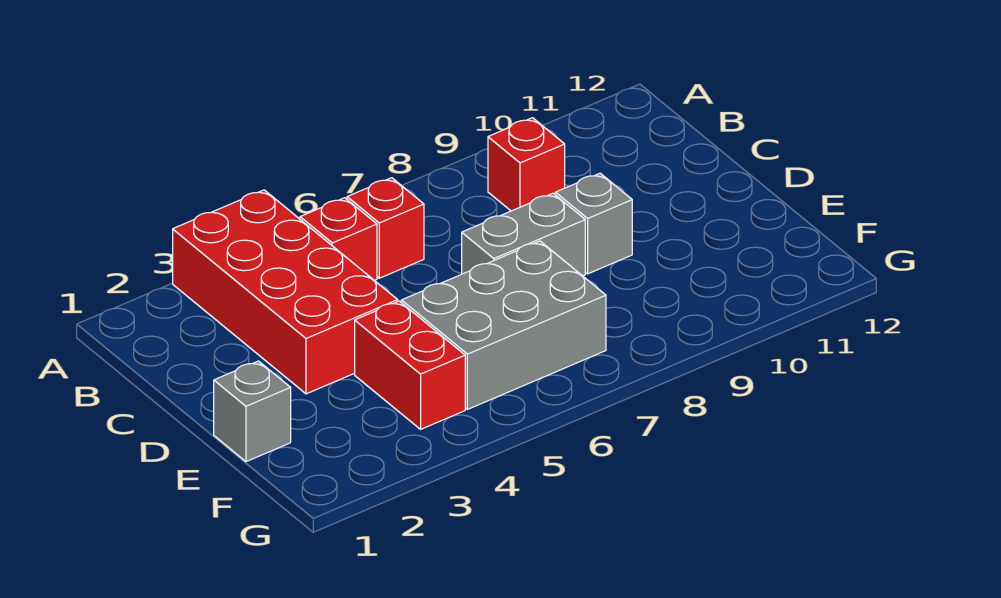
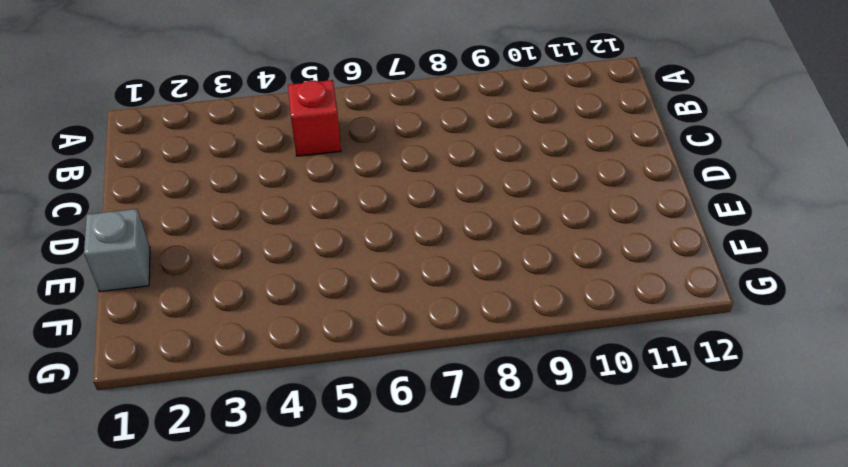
none -> red 2x4 brick [173,190,398,394]
none -> red 1x1 brick [347,178,424,278]

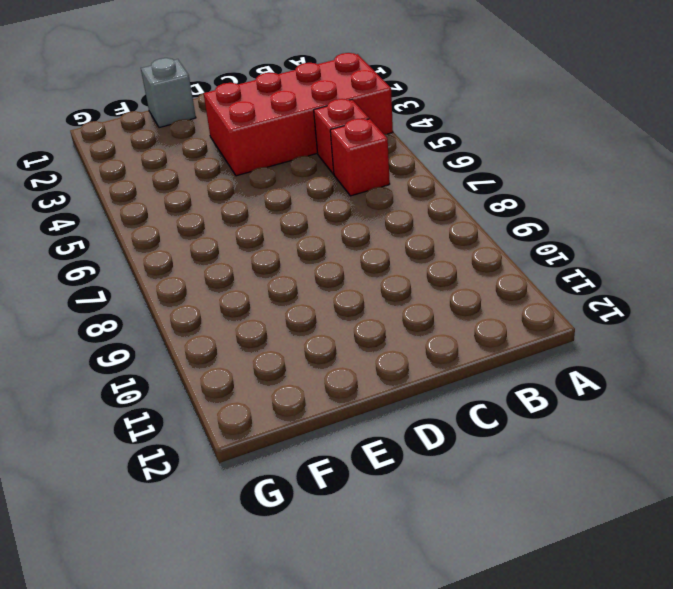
none -> red 1x1 brick [488,118,565,211]
none -> grey 1x2 brick [462,193,585,276]

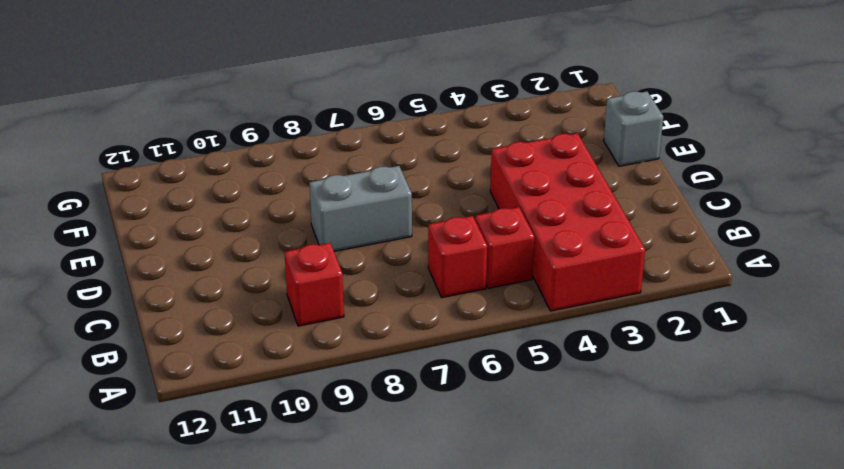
none -> grey 1x1 brick [555,173,632,274]
none -> red 1x2 brick [355,301,465,429]

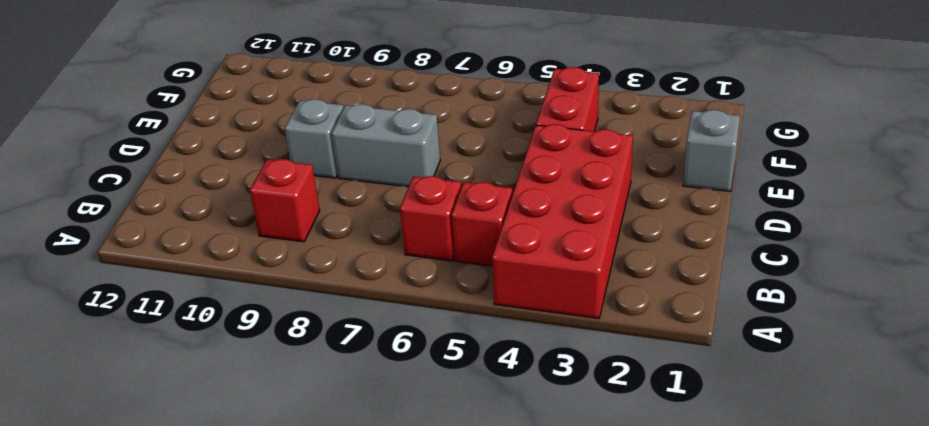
none -> grey 2x3 brick [401,241,606,409]

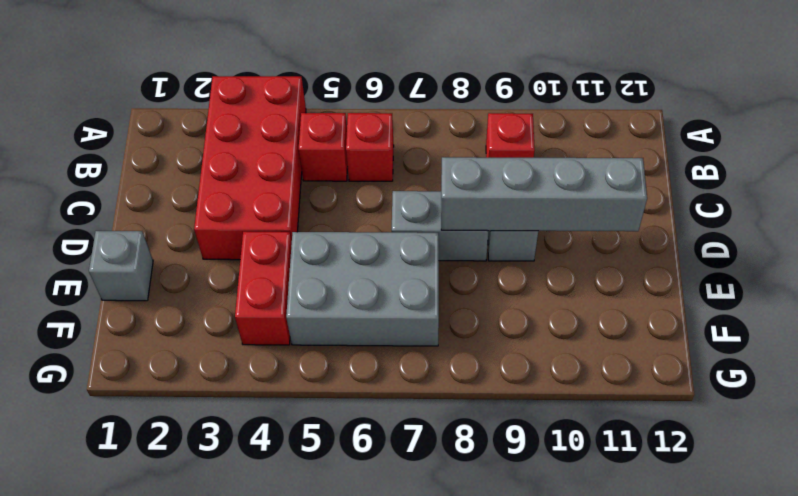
grey 1x4 brick [441,157,647,231] -> none

